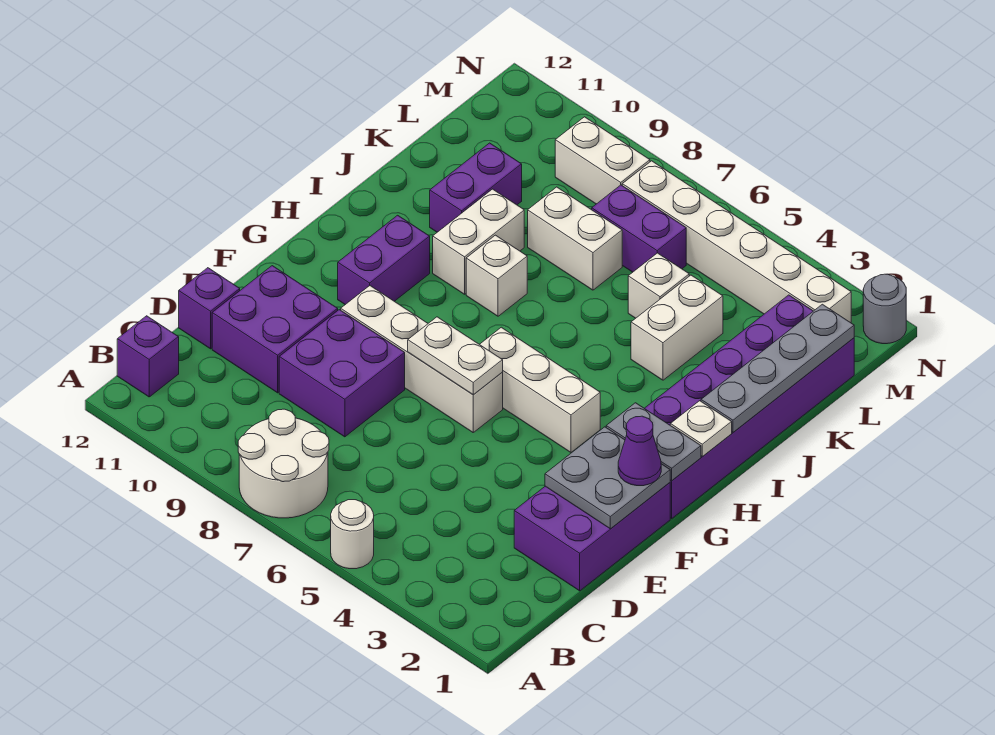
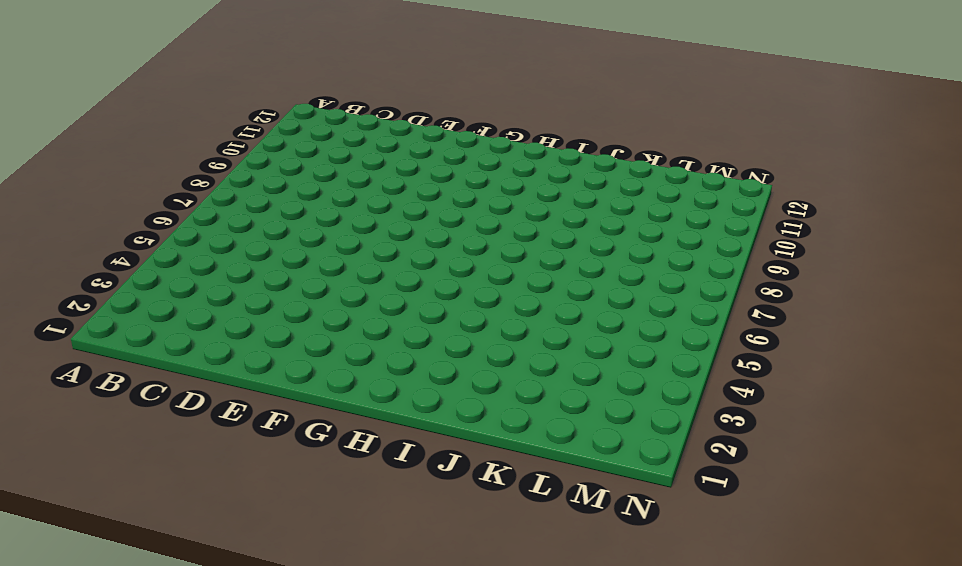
none -> white 1x1 round brick [331,500,374,569]
none -> white 2x2 round brick [238,409,329,518]
none -> purple 1x1 brick [117,316,179,397]

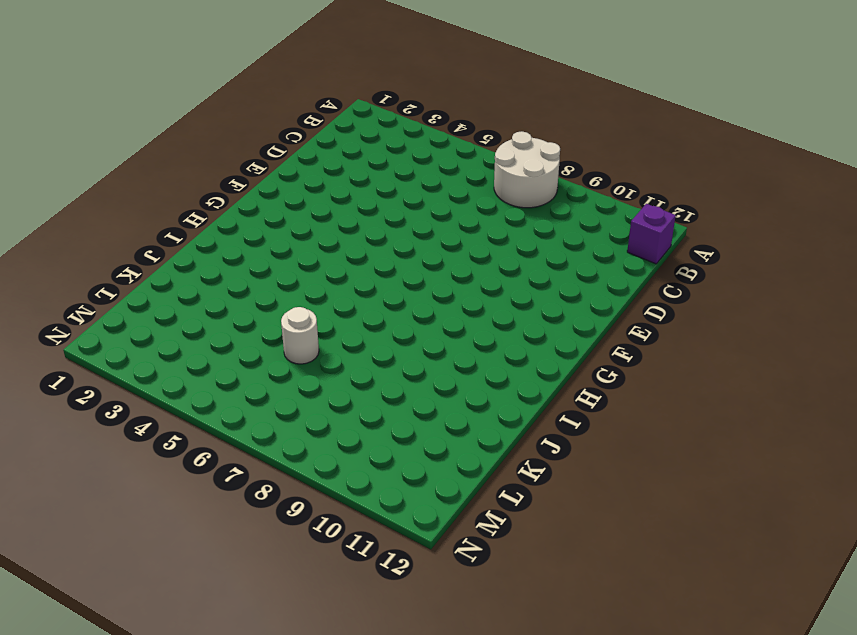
white 1x1 round brick [281,307,319,364] -> white 1x1 round brick moved to [331,500,374,569]
none -> purple 2x3 brick [514,483,670,591]
none -> purple 2x2 brick [279,310,405,437]
none -> purple 2x2 brick [212,266,338,393]

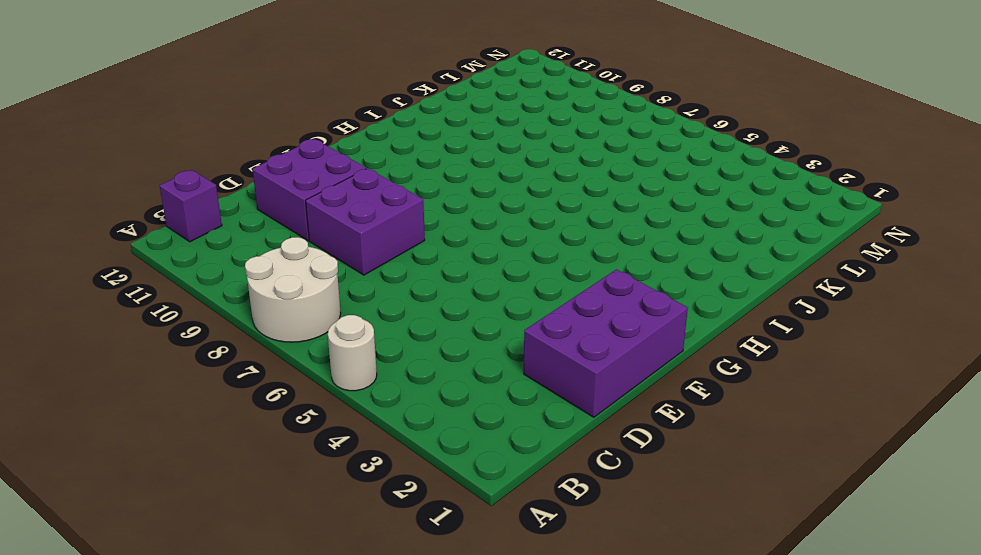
none -> purple 1x1 brick [179,268,240,349]
none -> white 1x4 brick [341,286,503,432]
none -> purple 2x6 brick [645,295,854,518]

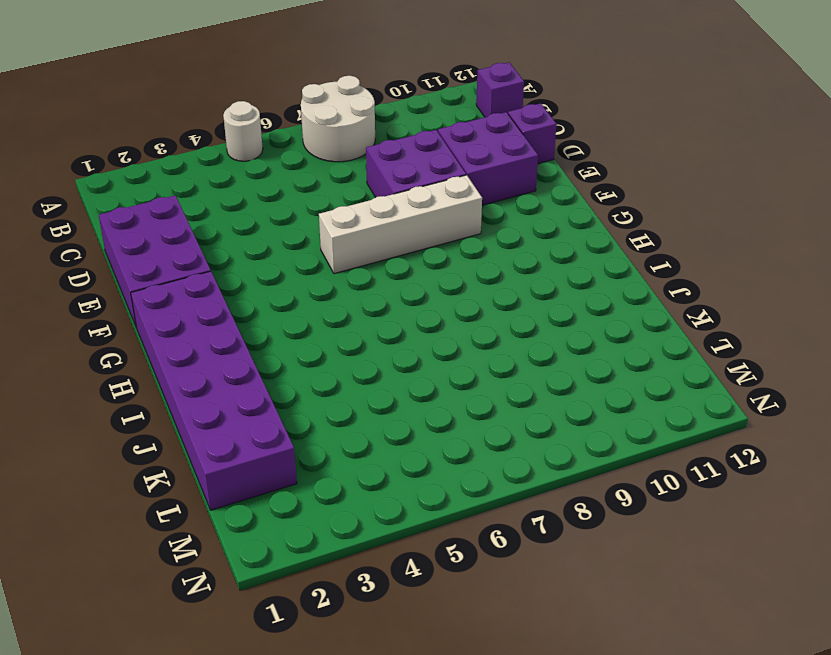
none -> white 1x3 brick [480,327,600,452]
none -> purple 1x2 brick [338,215,430,305]
none -> white 1x1 brick [466,235,527,316]

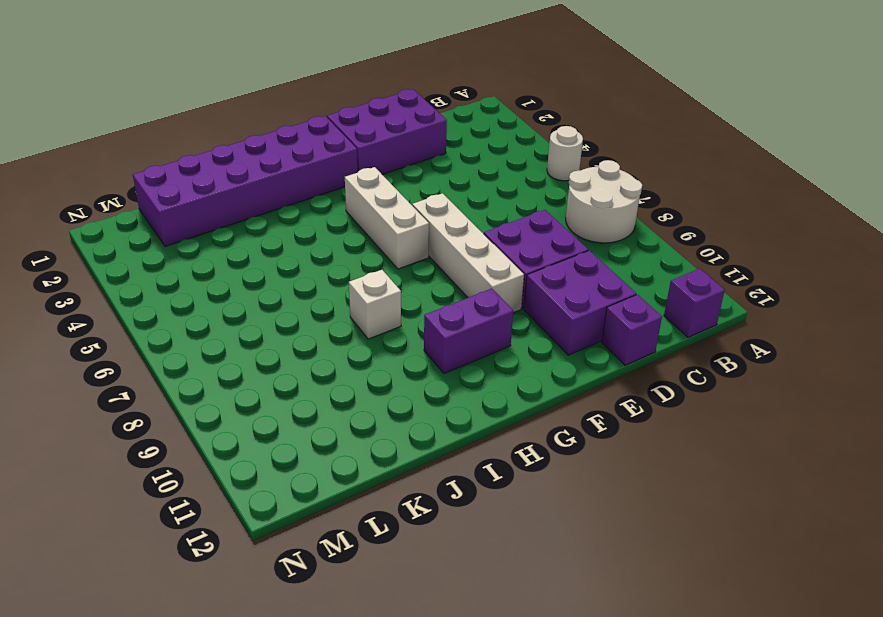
none -> white 1x2 brick [433,189,524,294]
none -> white 1x2 brick [631,275,723,380]
none -> purple 1x2 brick [430,143,522,232]

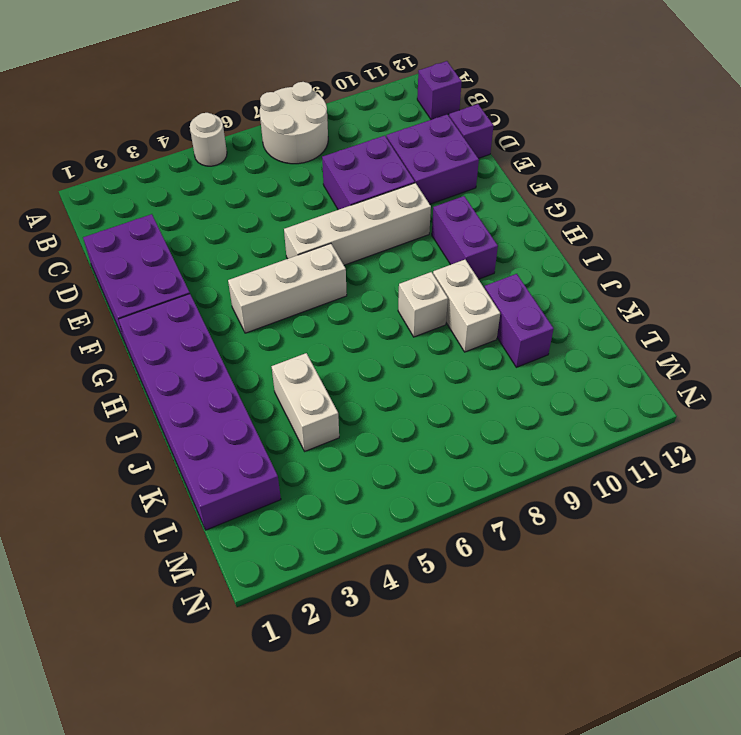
none -> white 1x1 brick [628,253,689,318]
none -> white 1x2 brick [528,187,622,290]
none -> purple 1x2 brick [592,185,686,272]

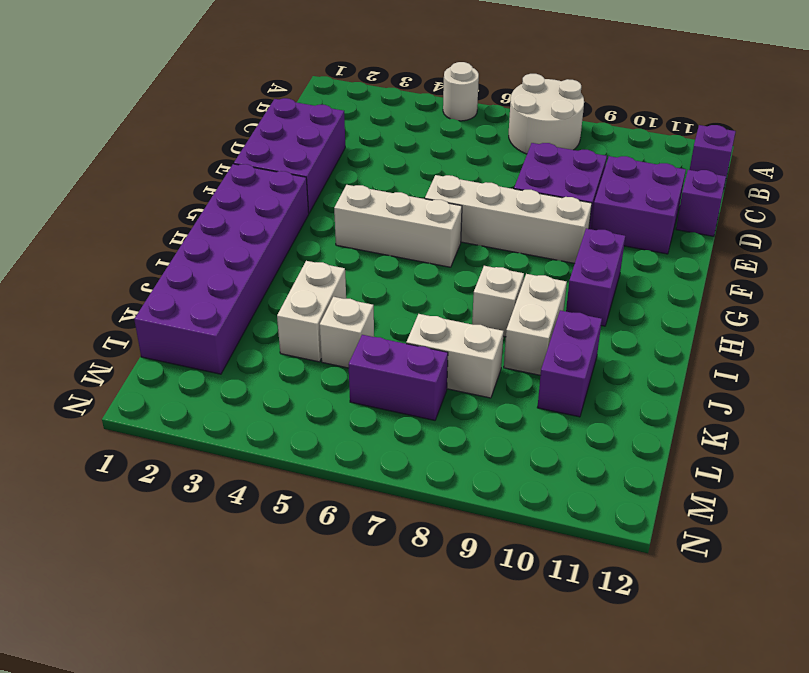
none -> white 1x6 brick [622,161,851,323]
none -> white 1x2 brick [555,117,650,204]
none -> grey 1x1 round brick [863,274,906,344]

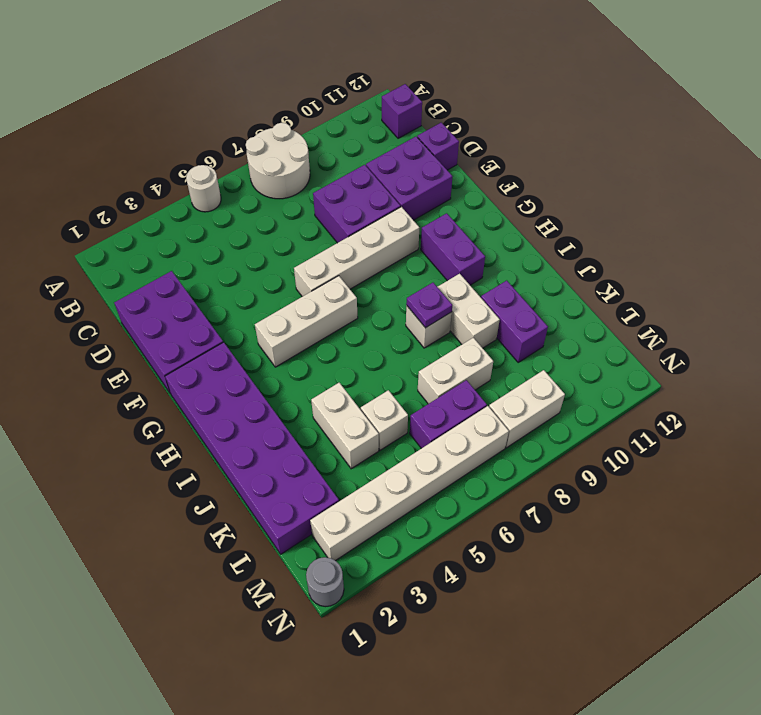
purple 1x1 plate [406,283,452,328] -> none
none -> grey 2x2 plate [545,427,670,529]
none -> white 1x2 plate [408,317,503,394]
none -> grey 1x2 plate [606,403,701,481]

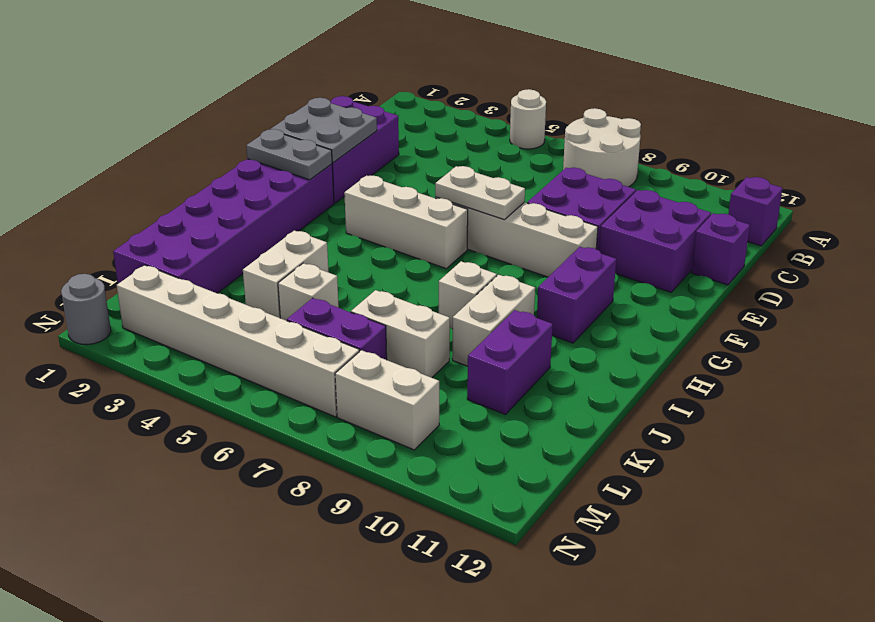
none -> white 1x1 plate [670,401,732,457]
none -> grey 1x4 plate [701,304,854,432]
none -> purple 1x1 cone [618,416,661,486]

